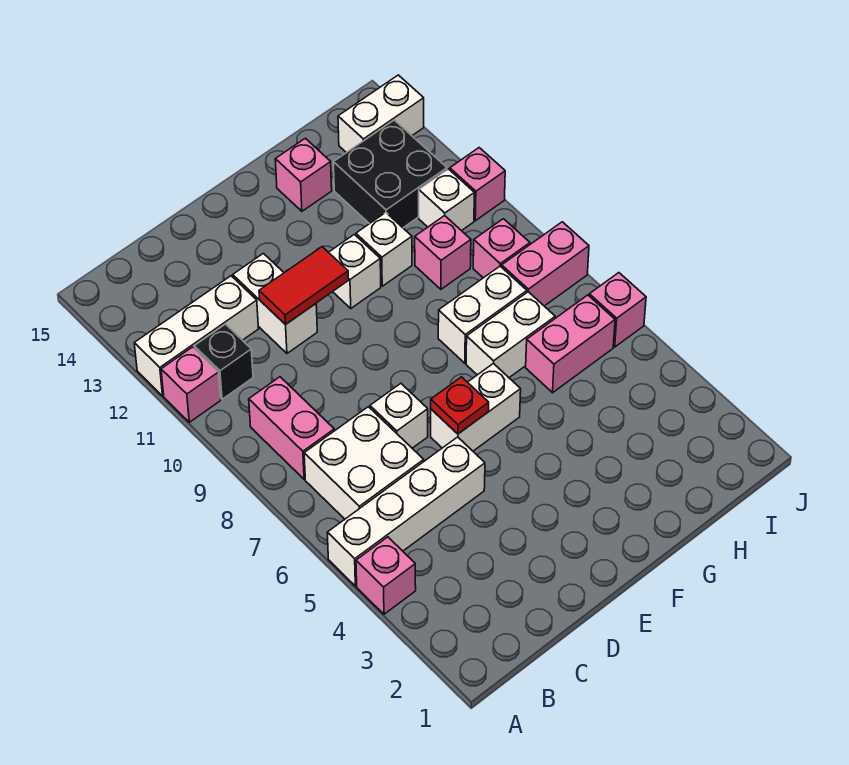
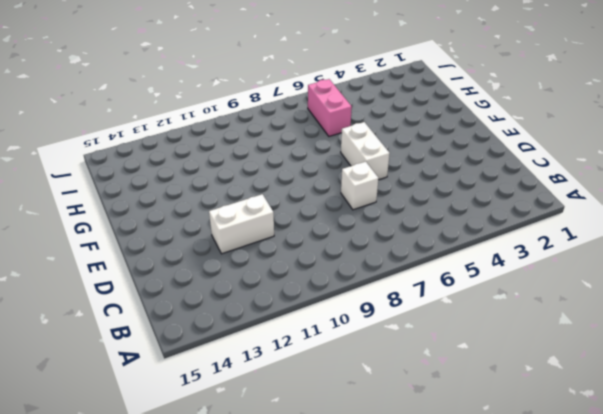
none -> pink 1x1 brick [356,537,416,614]
none -> white 1x4 brick [327,437,485,586]
none -> pink 1x1 brick [161,347,221,422]

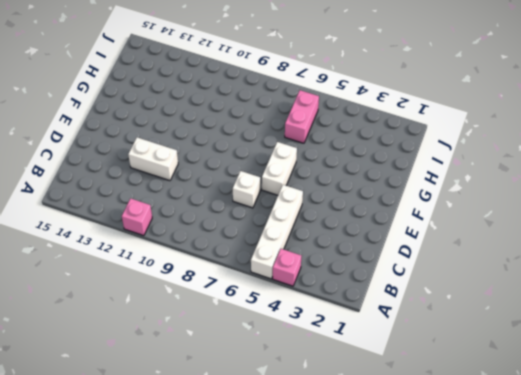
none -> white 1x3 brick [134,276,258,396]
none -> white 2x2 brick [304,407,424,519]
none -> pink 1x2 brick [249,377,334,479]

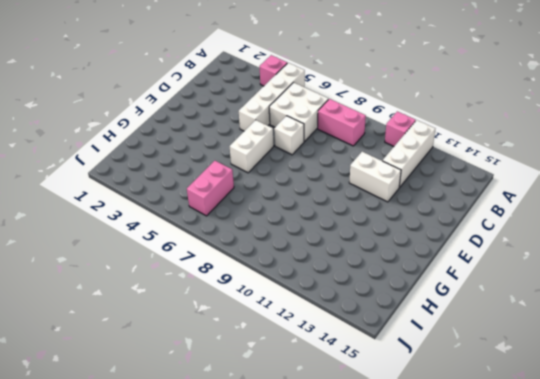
none -> black 1x1 brick [194,324,253,399]
none -> white 1x1 brick [329,234,381,308]
none -> white 1x2 brick [466,292,555,378]

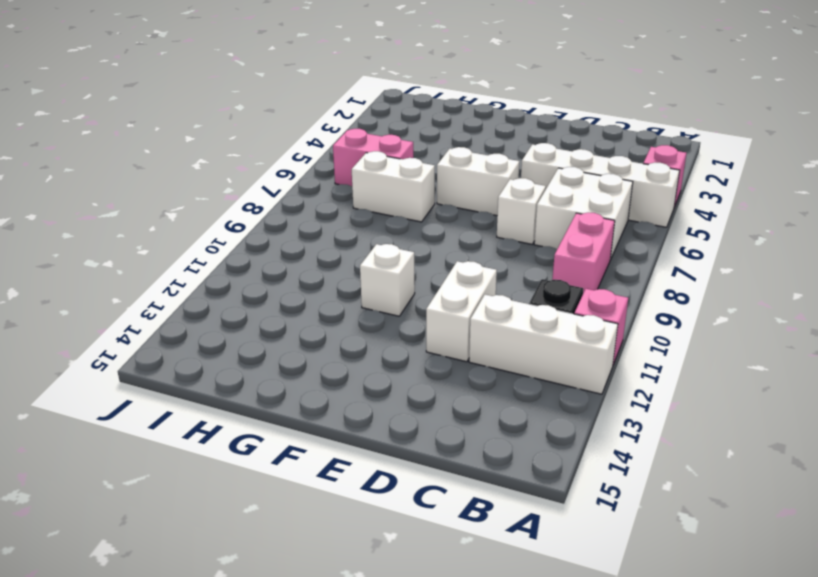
none -> white 1x2 brick [438,266,527,363]
none -> white 1x1 brick [356,213,412,286]
none -> pink 1x1 brick [275,138,332,211]

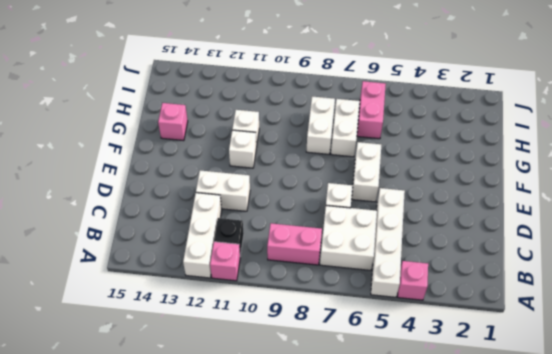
none -> pink 1x1 brick [415,216,471,289]
none -> black 2x2 brick [333,120,447,228]
none -> pink 1x2 brick [502,222,589,306]

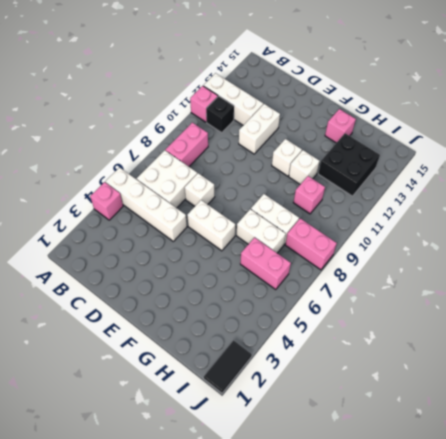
black 1x2 tile [204,340,252,393] -> none
none -> pink 1x1 brick [473,219,530,278]
none -> white 1x1 brick [419,169,474,231]
none -> white 1x2 brick [338,75,424,153]

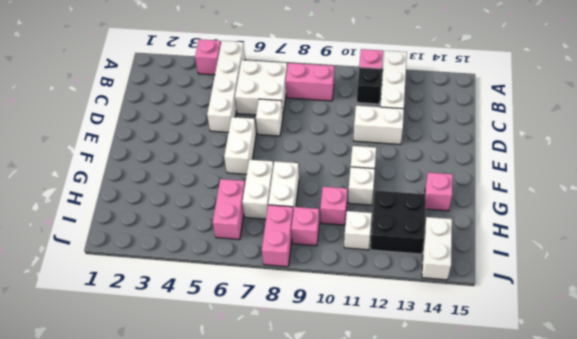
none -> pink 1x1 brick [589,273,646,347]
none -> pink 1x1 brick [450,148,505,221]
none -> red 1x2 tile [259,247,348,325]

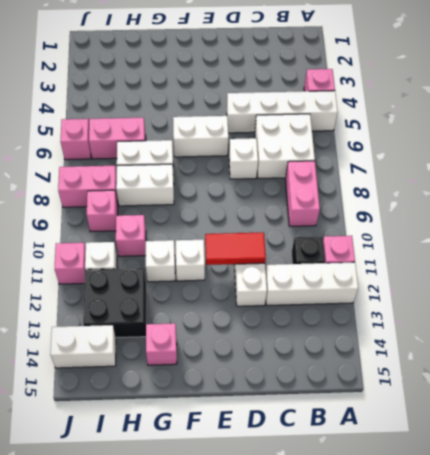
none -> red 1x1 plate [431,377,489,434]

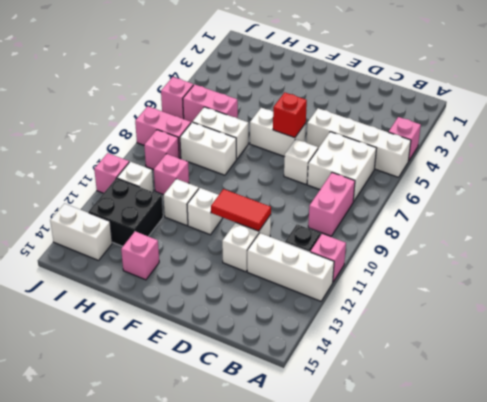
red 1x1 brick [273,92,307,138] -> red 1x1 plate [431,377,489,434]

